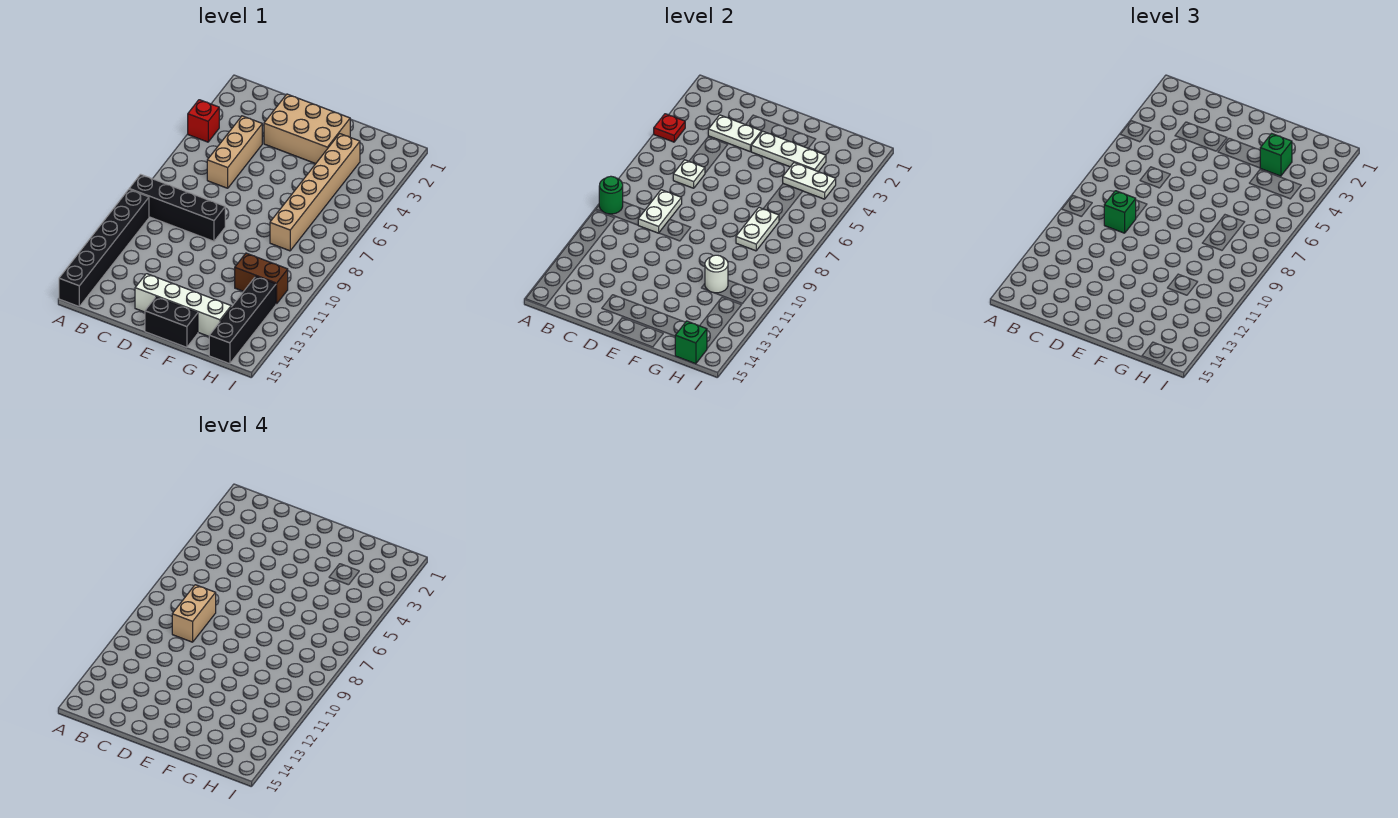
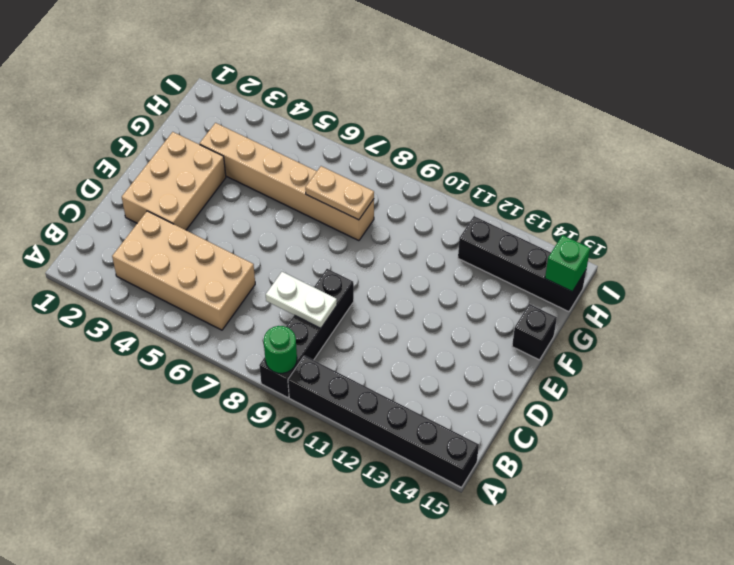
tan 2x4 brick [112,211,255,330] -> tan 1x3 brick [207,116,262,188]
black 1x1 brick [512,304,557,360] -> black 1x2 brick [145,297,198,347]
tan 1x2 plate [305,166,374,220] -> white 1x2 plate [736,208,779,251]
none -> red 1x1 brick [188,100,219,142]
none -> white 1x4 brick [135,274,231,336]
none -> brown 1x2 brick [235,253,288,304]

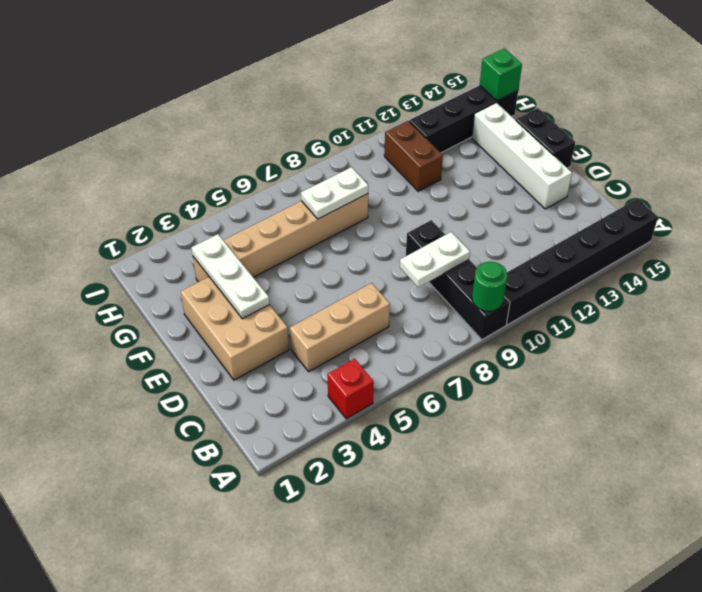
none -> red 1x1 plate [654,114,685,142]
none -> white 1x2 plate [708,115,762,151]
none -> white 1x1 plate [673,160,705,188]

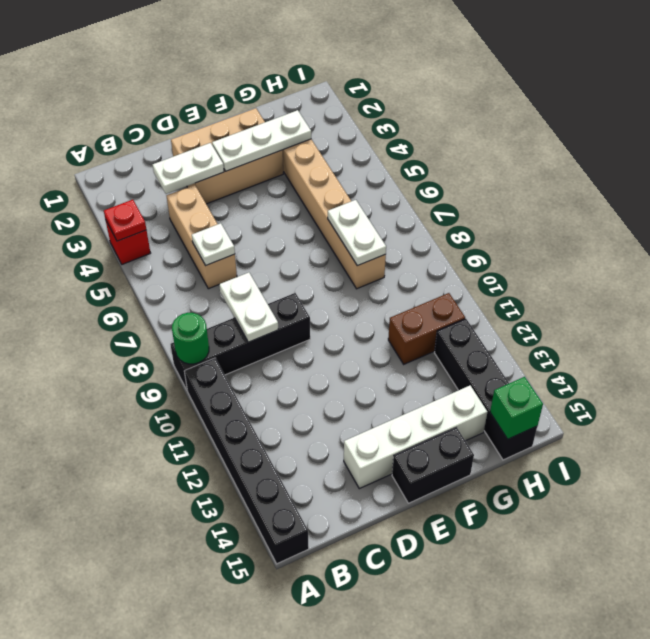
none -> white 1x2 plate [783,163,836,199]
none -> white 1x1 round brick [705,255,728,293]
none -> green 1x1 brick [1104,191,1136,233]

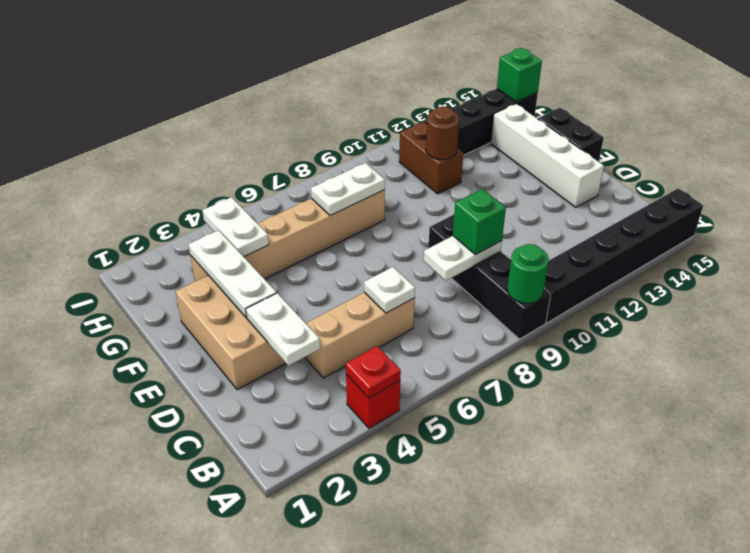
brown 1x1 round brick [426,107,459,160] -> white 1x1 round brick [705,255,728,293]
none -> green 1x1 brick [1260,134,1292,176]
none -> tan 1x2 brick [172,585,216,642]

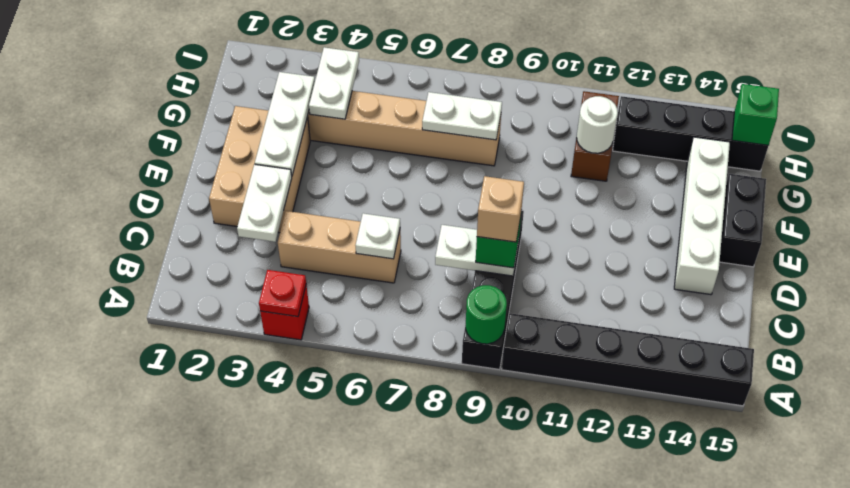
tan 1x1 brick [477,176,524,242] -> tan 1x2 brick [172,585,216,642]
none -> green 1x1 brick [1260,134,1292,176]

